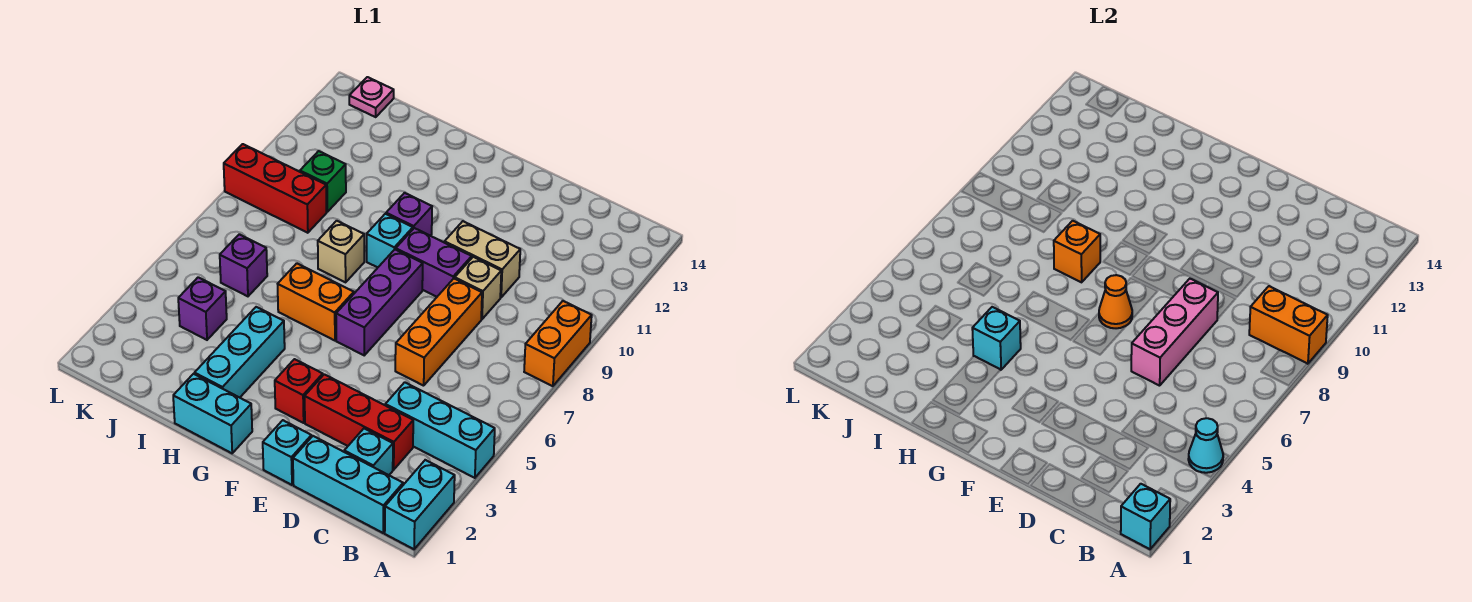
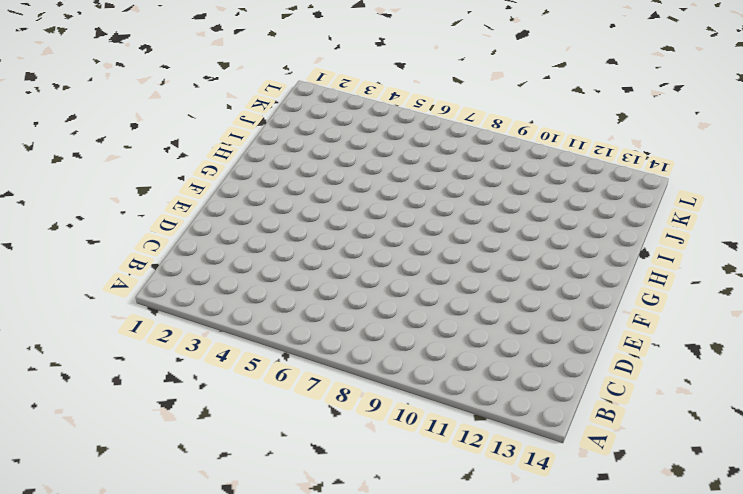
none -> cyan 1x2 brick [385,460,455,549]
none -> cyan 1x3 brick [385,382,495,478]
none -> orange 1x2 brick [524,301,592,386]
none -> cyan 1x3 brick [293,436,403,533]

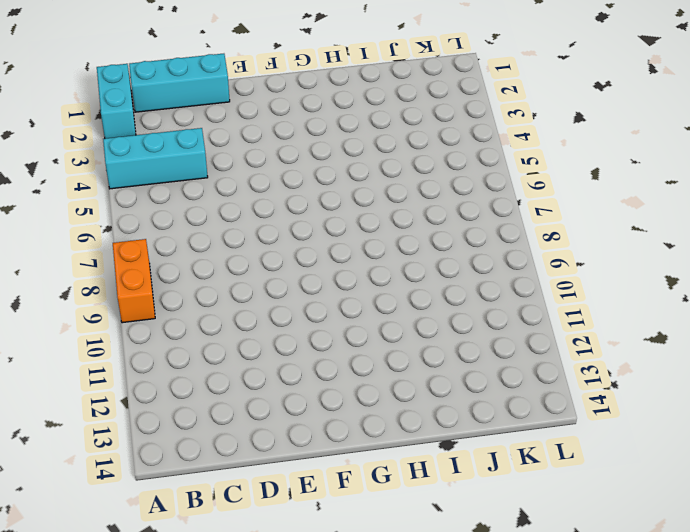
none -> cyan 1x1 brick [344,428,393,475]
none -> red 1x3 brick [305,374,413,470]
none -> orange 1x3 brick [395,279,482,386]
none -> tan 1x1 brick [455,257,501,319]

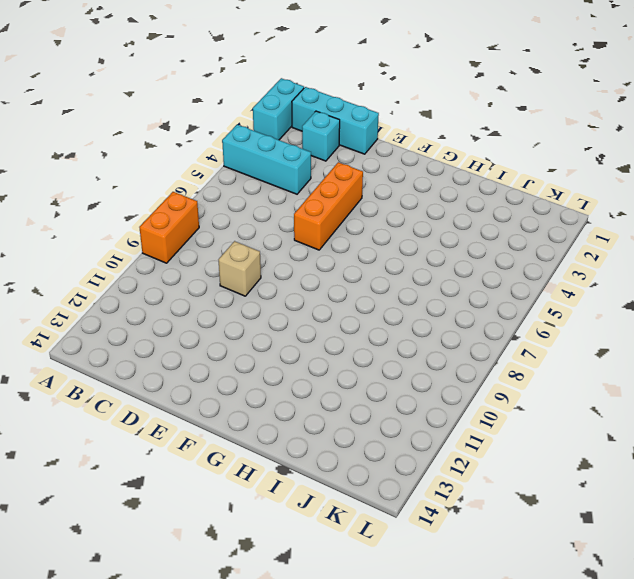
orange 1x3 brick [294,162,363,250] -> orange 1x3 brick moved to [395,279,482,386]
none -> red 1x3 brick [305,374,413,470]
none -> tan 1x2 brick [444,221,520,297]
none -> cyan 1x1 brick [263,420,311,485]
none -> purple 1x2 brick [396,228,472,297]

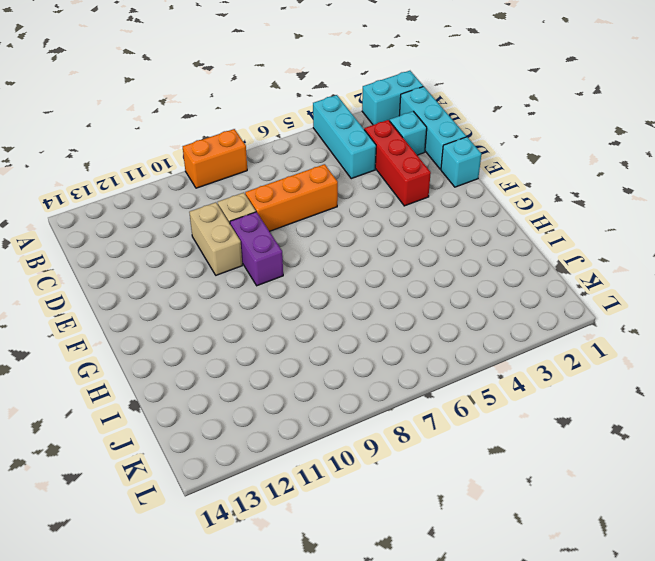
none -> red 1x1 brick [275,359,323,423]
none -> purple 1x3 brick [336,249,423,355]
none -> cyan 1x2 brick [173,374,252,453]
none -> orange 1x2 brick [278,263,354,341]

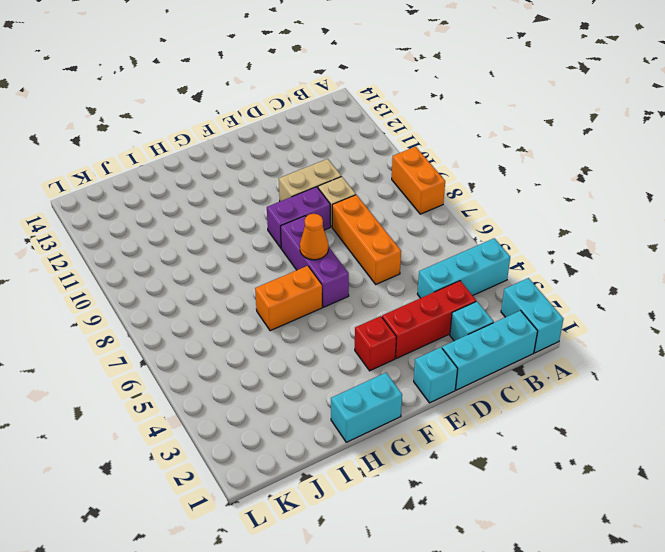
none -> cyan 1x1 brick [367,214,413,267]
none -> purple 1x1 brick [386,193,432,236]
none -> cyan 1x3 brick [195,307,285,398]
none -> tan 1x1 brick [318,221,364,282]

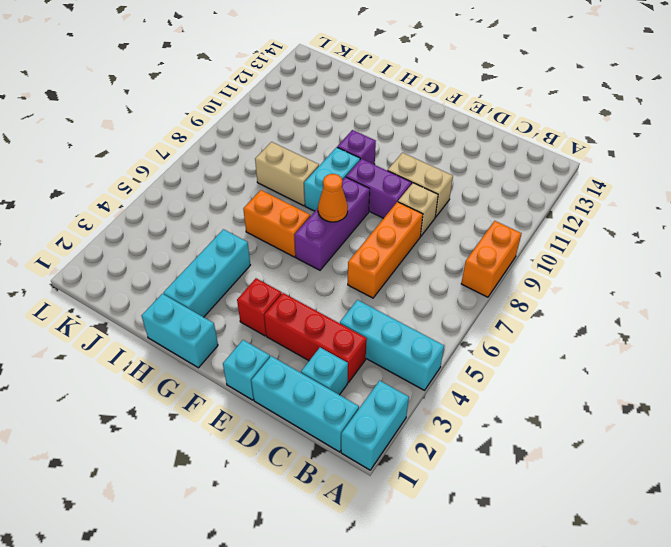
cyan 1x2 brick [304,147,360,211] -> cyan 1x1 brick [367,214,413,267]
tan 1x2 brick [255,142,319,206] -> tan 1x1 brick [318,221,364,282]
none -> purple 1x1 brick [178,277,227,340]
none -> purple 1x1 brick [220,234,267,296]
none -> red 1x3 brick [224,144,327,233]
none -> green 1x1 brick [300,151,346,212]

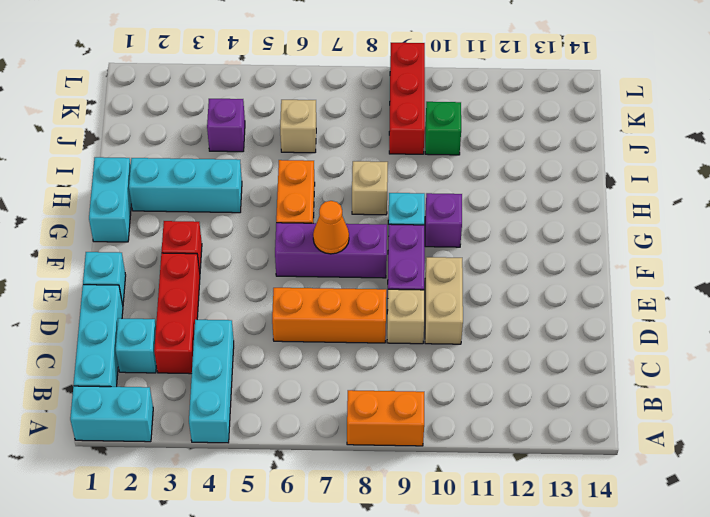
tan 1x1 brick [280,100,316,153] -> purple 1x1 brick [220,234,267,296]
none -> pink 1x1 plate [349,77,394,117]
none -> cyan 1x1 brick [1121,484,1170,549]
none -> cyan 1x1 cone [1188,418,1223,473]
none -> orange 1x2 brick [1249,286,1328,364]

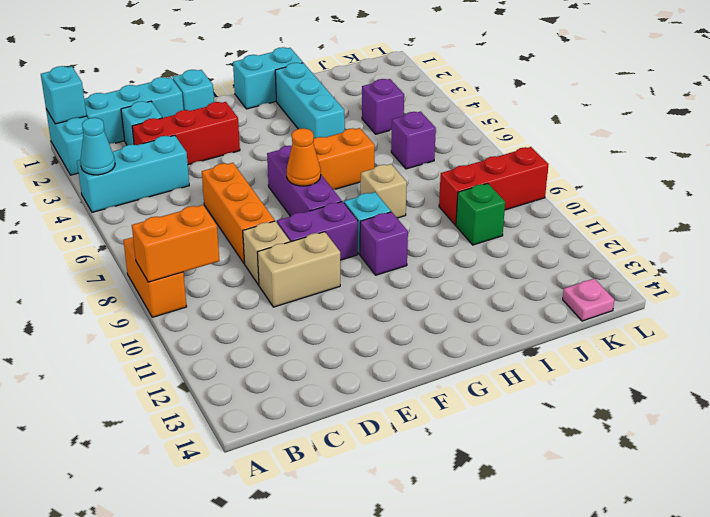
none -> red 1x1 brick [275,359,323,423]
none -> pink 1x3 brick [1131,279,1218,386]
none -> cyan 1x1 brick [972,307,1021,370]
none -> orange 1x1 brick [1054,221,1100,282]

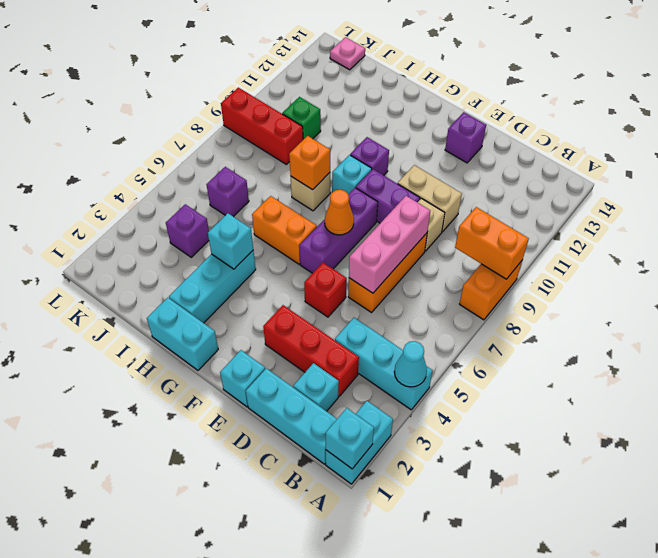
red 1x1 brick [304,263,347,317] -> red 1x1 brick moved to [275,359,323,423]
purple 1x1 brick [445,112,486,163] -> none

